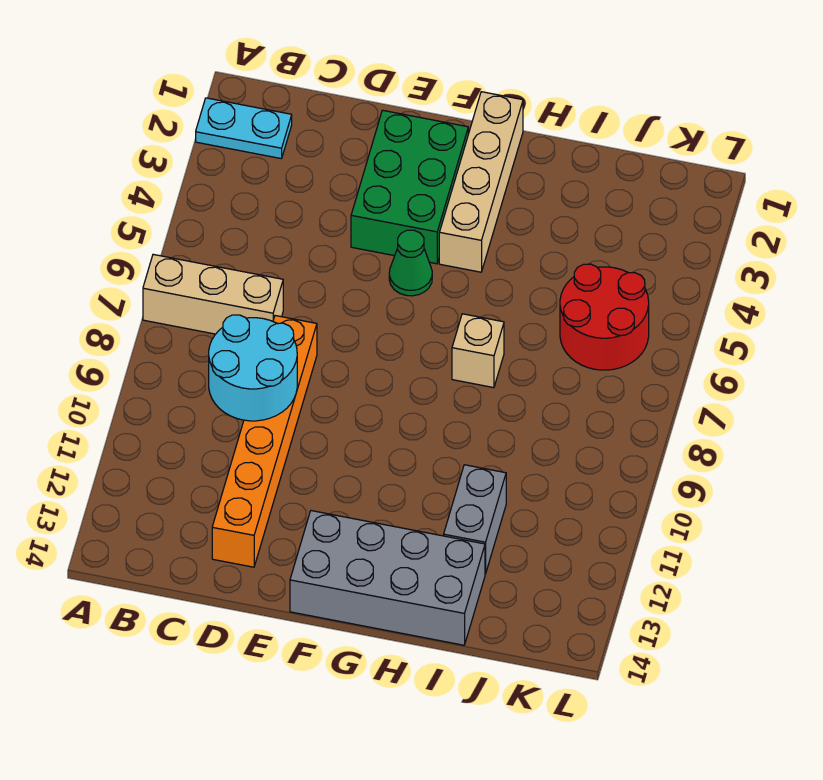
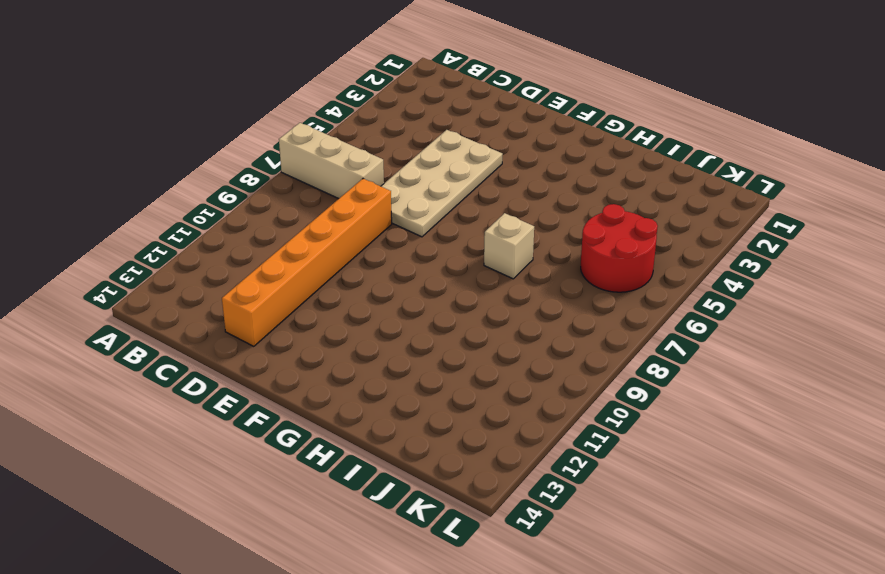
tan 2x4 plate [381,130,503,237] -> green 2x3 brick [351,110,468,264]
none -> cyan 1x2 plate [196,98,292,159]
none -> green 1x1 cone [389,230,432,296]

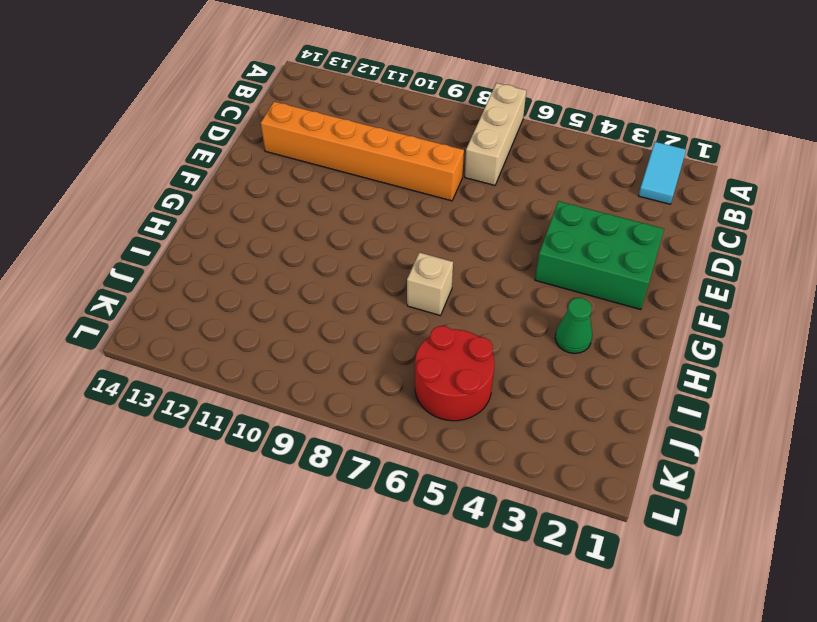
cyan 1x2 tile [638,142,686,204] -> cyan 1x2 plate [196,98,292,159]
green 1x1 cone [555,298,592,354] -> green 1x1 cone moved to [389,230,432,296]
none -> grey 2x4 brick [290,511,485,645]
none -> tan 1x4 brick [439,92,523,272]

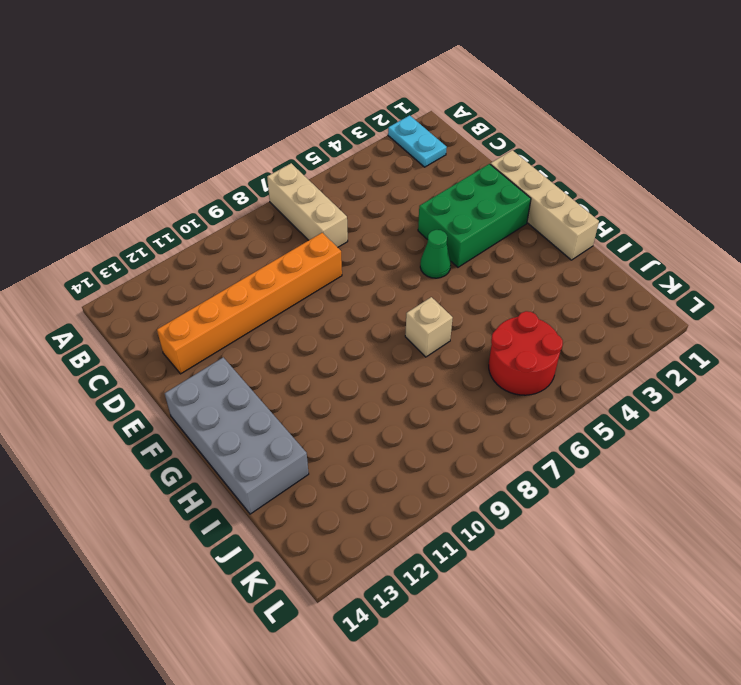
tan 1x4 brick [490,150,599,260] -> tan 1x4 brick turned to [439,92,523,272]
none -> grey 1x2 brick [444,465,506,574]
none -> cyan 2x2 round brick [209,315,297,421]

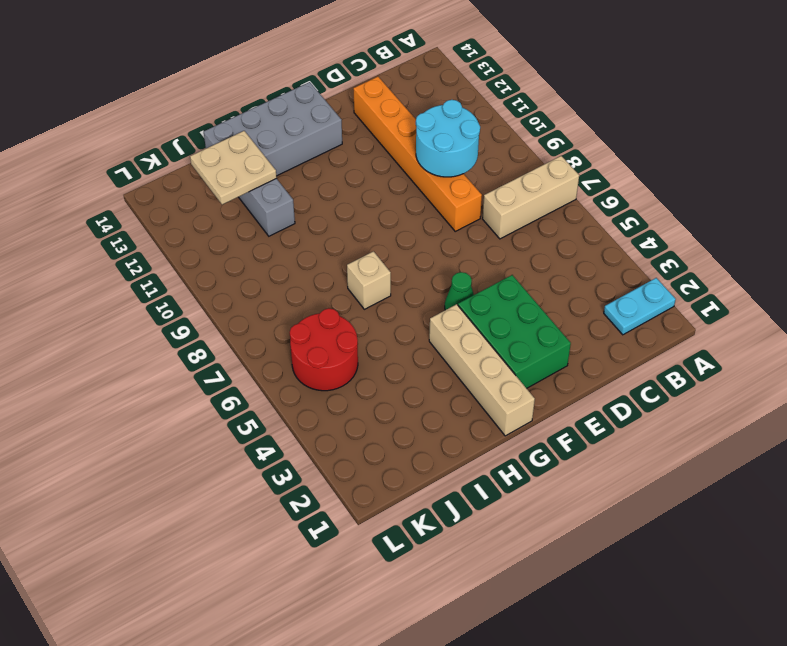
tan 2x2 plate [190,131,277,205] -> none

